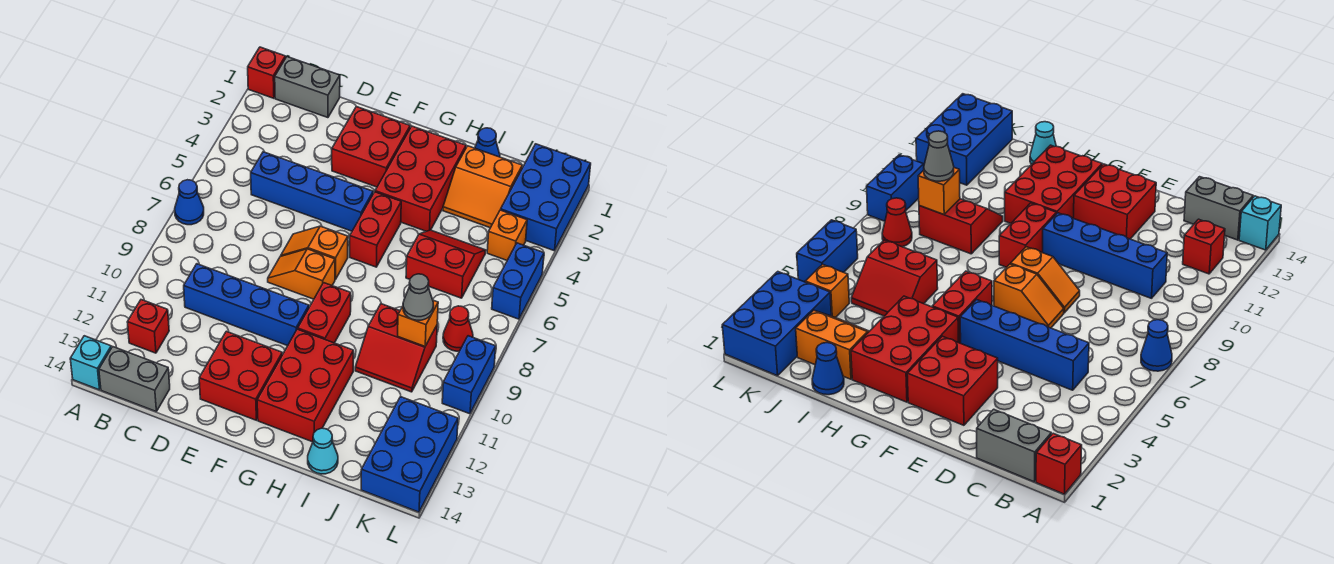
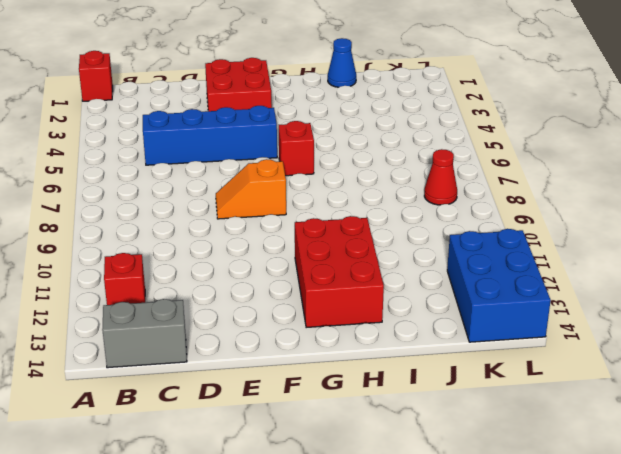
red 1x1 brick [279,121,314,176] -> red 1x2 brick [350,192,401,267]
none -> blue 1x1 cone [175,180,204,225]
none -> cyan 1x1 brick [70,336,111,390]
none -> grey 1x2 brick [275,57,340,118]

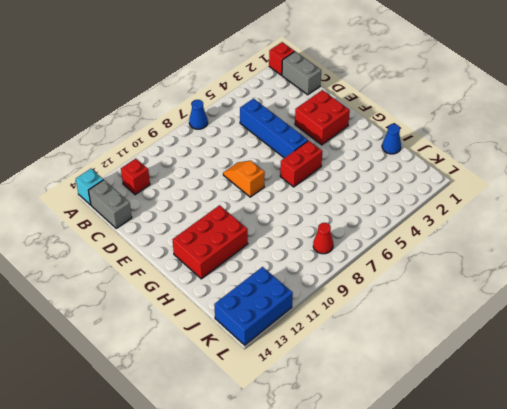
none -> blue 1x4 brick [184,264,309,346]
none -> orange 1x2 slope [281,226,348,280]
none -> red 2x2 brick [199,331,282,420]

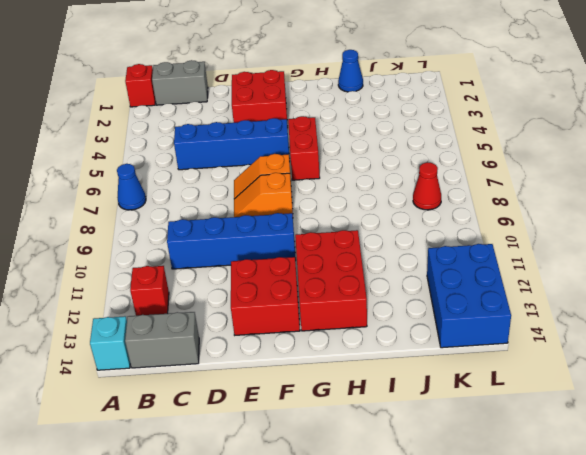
none -> red 2x3 brick [375,126,466,231]
none -> red 1x2 brick [298,283,351,343]
none -> orange 2x2 slope [443,146,522,228]

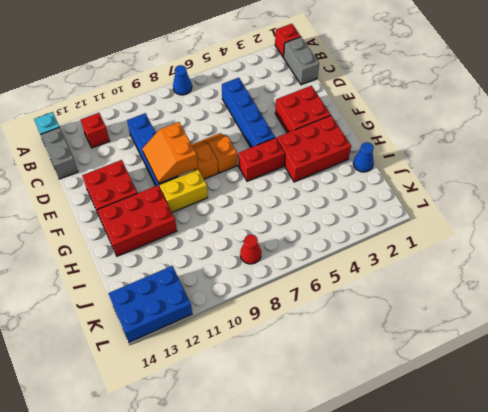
orange 2x2 slope [142,122,198,183] -> orange 2x2 slope moved to [443,146,522,228]
yellow 1x2 brick [159,169,208,212] -> red 1x2 brick [298,283,351,343]
none -> red 2x2 slope [406,230,486,298]
none -> red 2x2 slope [355,304,437,392]
none -> cyan 1x1 cone [308,428,338,474]

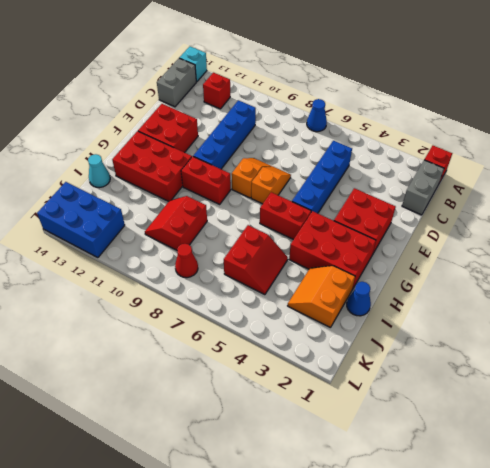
none -> blue 2x3 brick [501,144,591,251]
none -> orange 1x1 brick [487,210,527,260]
none -> blue 1x2 brick [492,243,544,319]

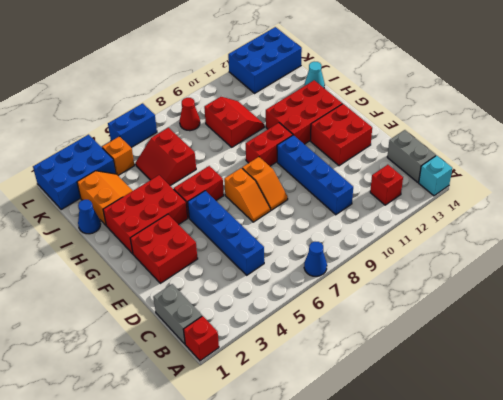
none -> blue 1x2 brick [442,336,496,414]
none -> orange 1x1 brick [398,300,438,346]
none -> grey 1x1 cone [403,274,434,320]

